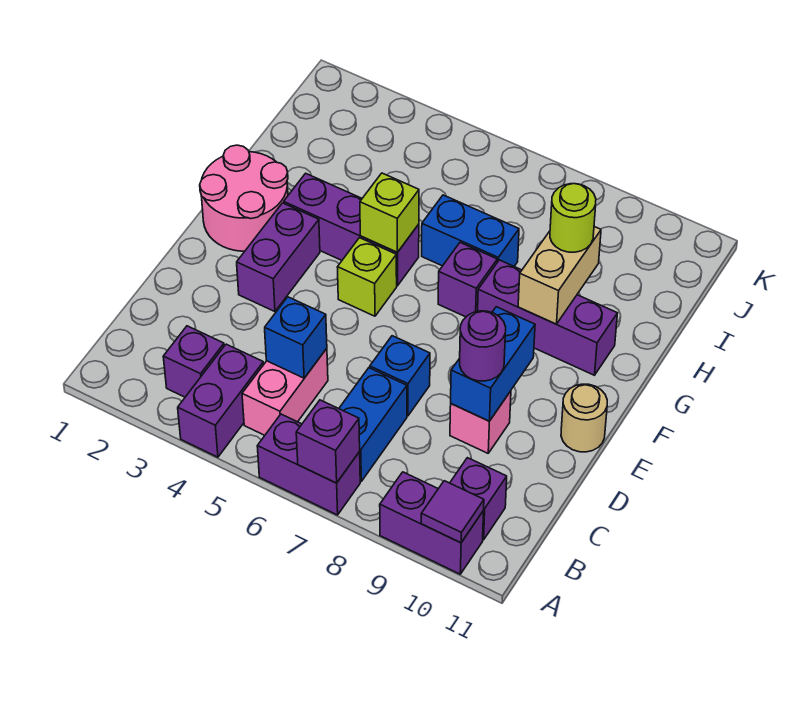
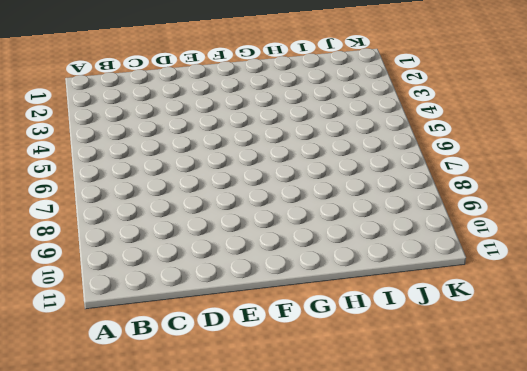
none -> purple 1x2 brick [178,344,264,457]
none -> purple 1x2 brick [257,414,360,515]
none -> purple 1x2 brick [380,472,484,574]

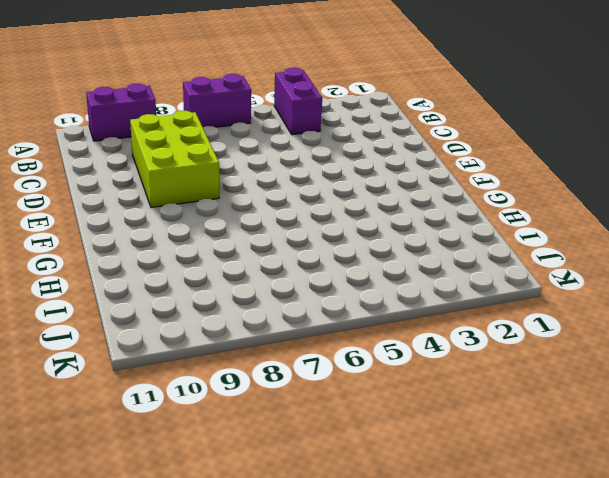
lime 2x3 brick [130,111,219,207] -> pink 1x1 brick [450,391,511,453]
none -> purple 1x1 brick [163,326,224,397]
none -> pink 1x2 brick [242,348,328,435]
none -> blue 1x2 brick [339,368,407,481]

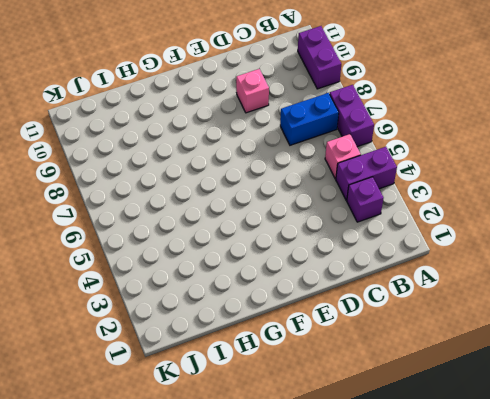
pink 1x1 brick [325,134,361,179] -> pink 1x2 brick [242,348,328,435]
none -> purple 1x1 brick [450,458,507,540]
none -> blue 1x1 brick [370,336,430,416]
none -> purple 1x2 brick [237,203,320,312]

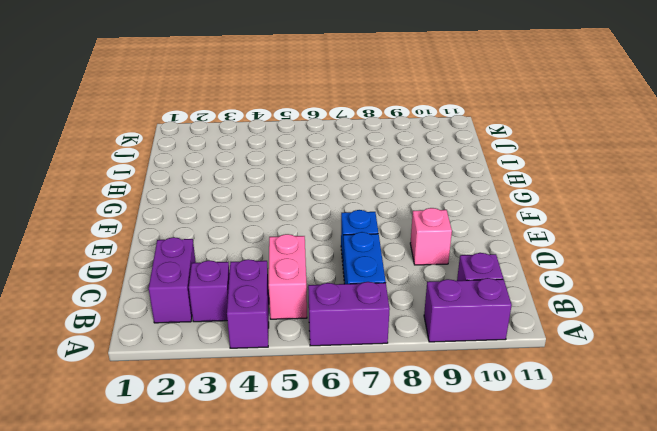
purple 1x2 brick [149,237,196,323] -> purple 1x2 brick moved to [237,203,320,312]
none -> tan 1x1 round brick [561,384,607,452]
none -> pink 2x2 round brick [200,145,288,251]
none -> lime 1x1 brick [337,238,397,316]

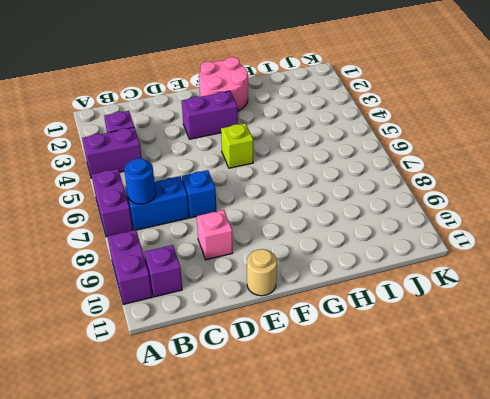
blue 1x1 round brick [124,158,156,204] -> none
none -> pink 1x2 brick [242,348,328,435]
none -> purple 1x3 brick [284,173,419,286]
none -> purple 1x1 brick [438,243,497,317]

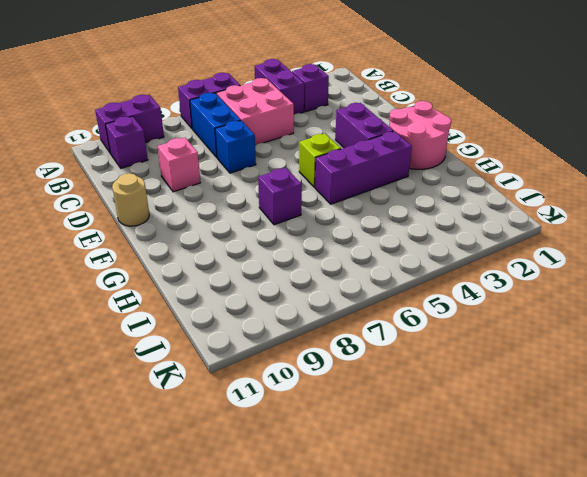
pink 2x2 brick [216,78,294,146] -> pink 1x2 brick [242,348,328,435]
none -> purple 1x3 brick [478,260,617,375]
none -> blue 1x2 brick [422,195,519,266]
none -> purple 1x1 brick [296,400,360,483]

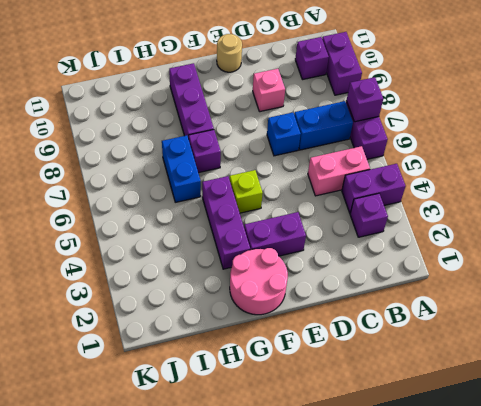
none -> purple 1x1 tile [421,481,484,543]
none -> blue 1x1 brick [265,297,327,378]
none -> blue 1x2 brick [451,307,535,421]

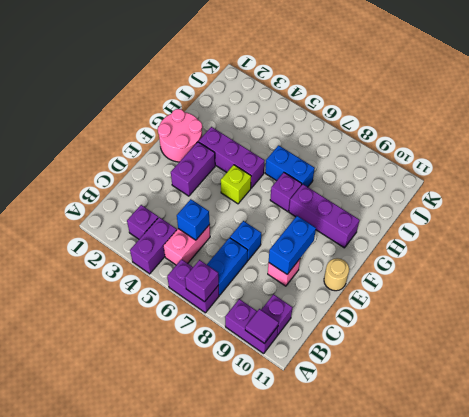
none -> lime 1x1 brick [360,173,419,253]
none -> tan 1x2 brick [518,227,601,324]
none -> purple 1x1 round brick [460,311,506,381]

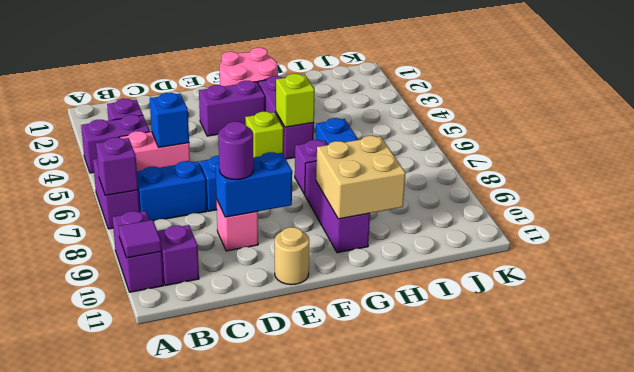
tan 2x2 brick [316,136,406,219] -> tan 1x2 brick [518,227,601,324]
none -> lime 1x1 round brick [550,184,596,252]

